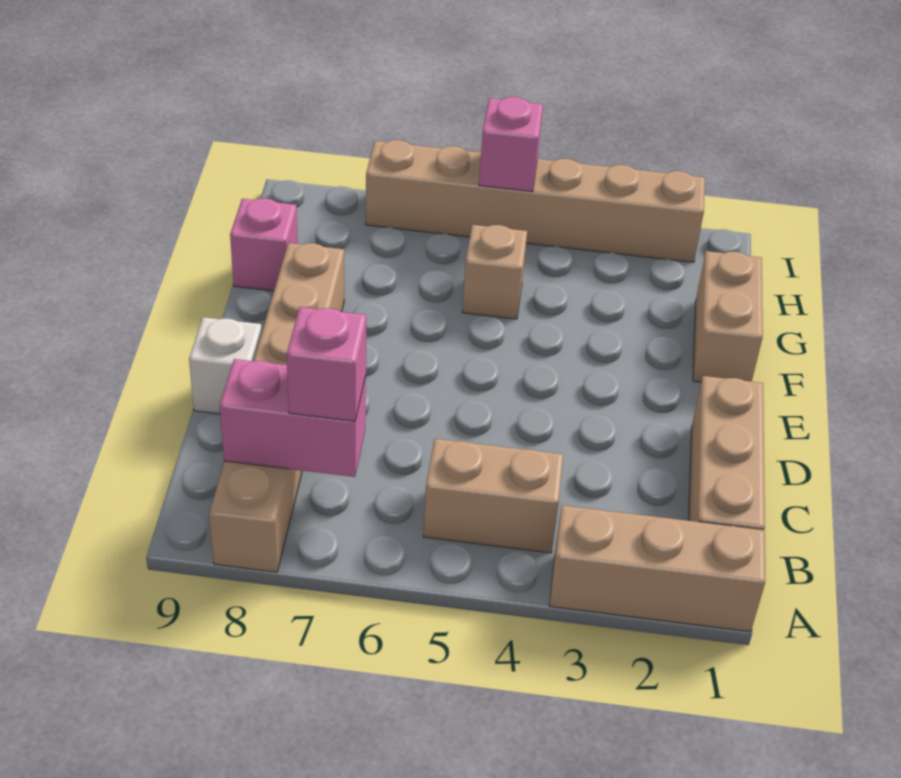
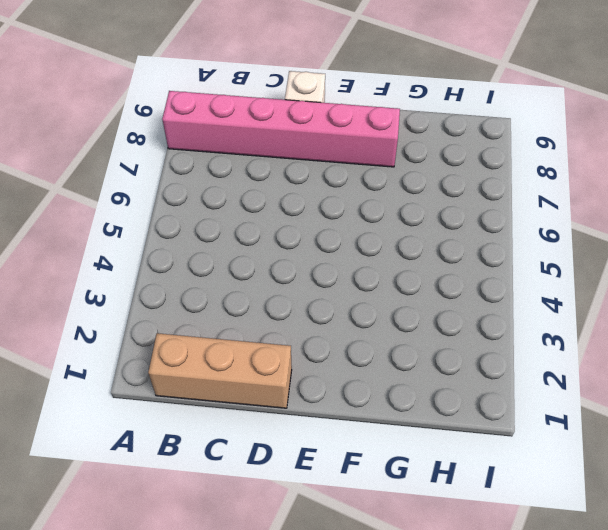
pink 1x6 brick [162,91,400,167] -> tan 1x6 brick [209,243,344,572]
none -> tan 1x3 brick [549,505,765,632]
none -> tan 1x2 brick [423,439,564,553]
none -> tan 1x2 brick [693,251,763,382]

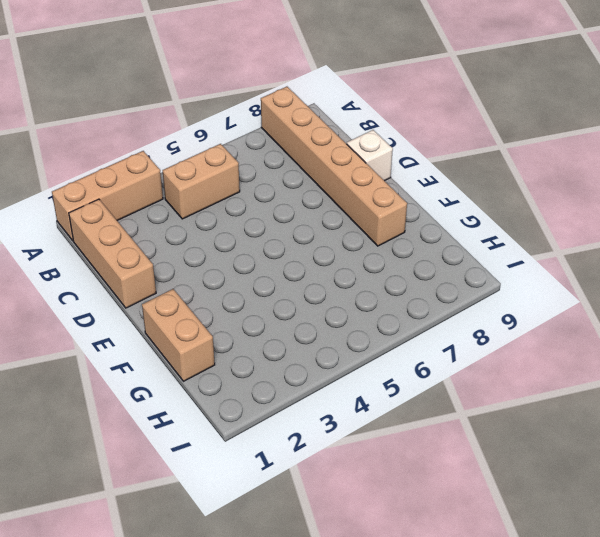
none -> tan 1x1 brick [462,225,527,319]
none -> pink 1x1 brick [230,199,298,291]
none -> tan 1x6 brick [366,140,705,262]

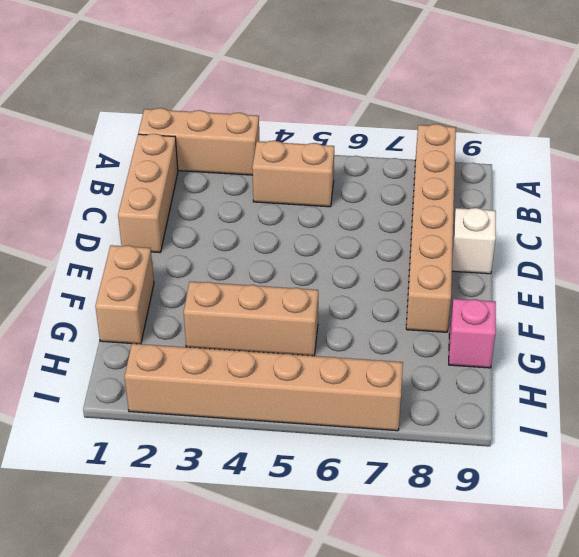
tan 1x3 brick [184,282,318,356] -> tan 1x1 brick [462,225,527,319]
none -> pink 1x2 brick [220,359,366,477]
none -> pink 1x1 brick [479,97,543,192]
none -> pink 1x1 brick [287,307,366,421]

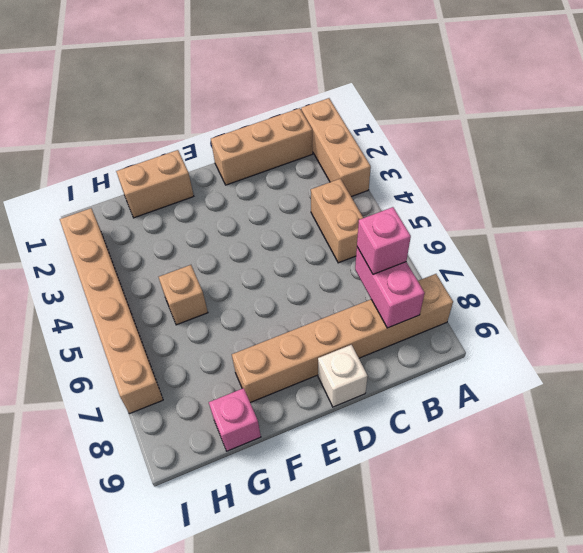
none -> pink 1x1 brick [479,97,543,192]

